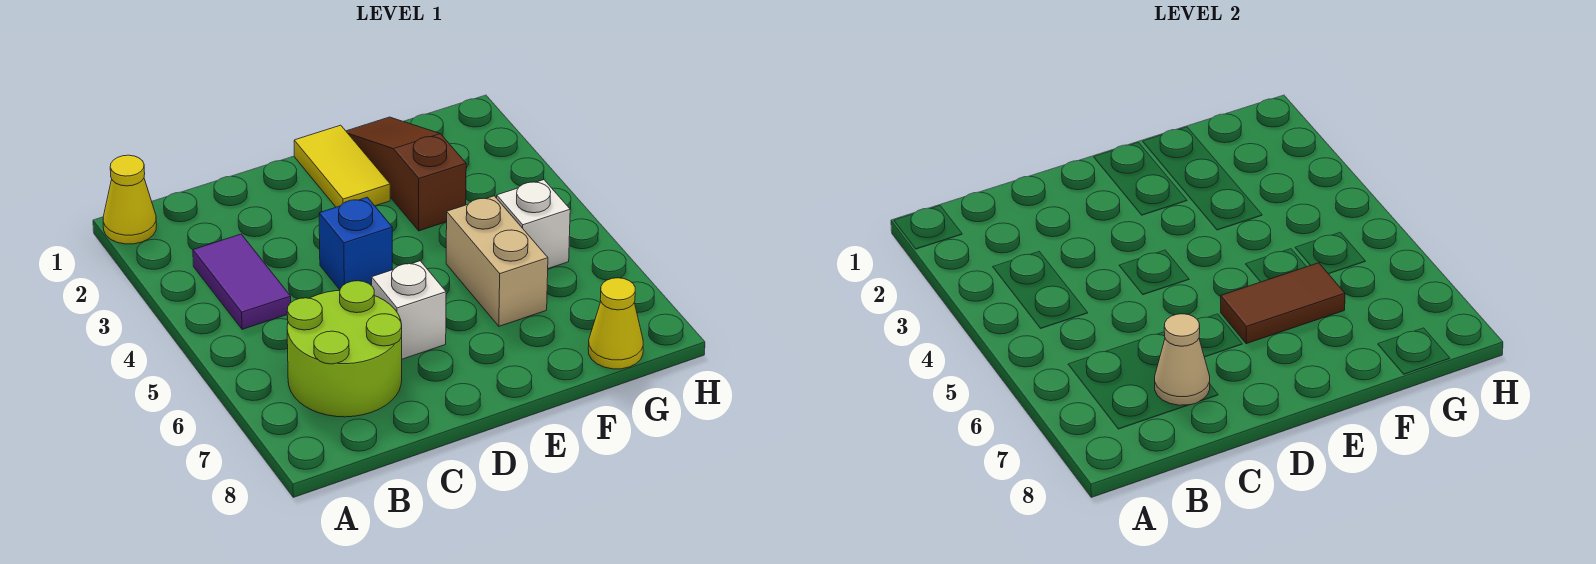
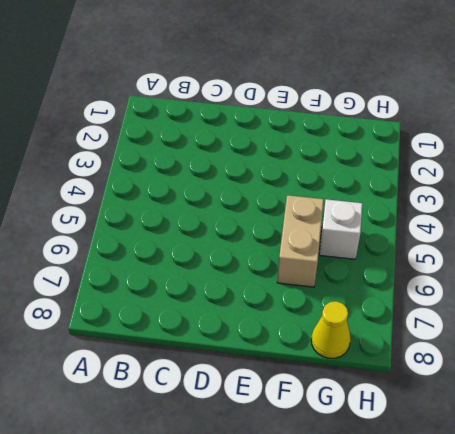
none -> yellow 1x1 cone [103,155,157,244]
none -> purple 1x2 tile [193,234,291,329]
none -> lime 2x2 round brick [287,281,402,417]

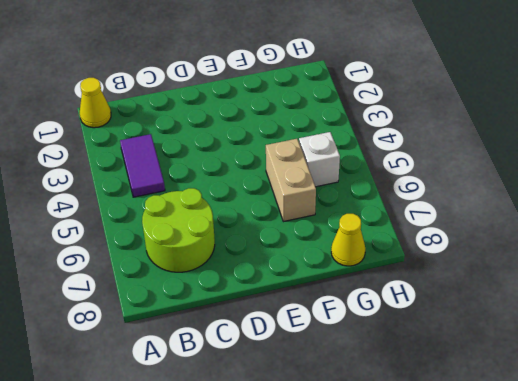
none -> blue 1x1 brick [319,197,392,290]
none -> white 1x1 brick [372,261,446,359]
none -> yellow 1x2 tile [294,125,390,207]

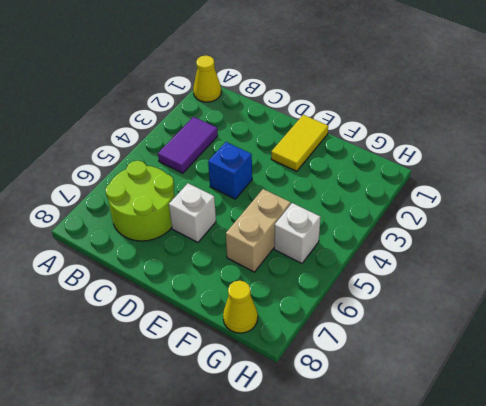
none -> brown 1x3 slope [346,117,466,231]
none -> tan 1x1 cone [1155,314,1210,405]
none -> brown 1x2 tile [1221,263,1345,344]

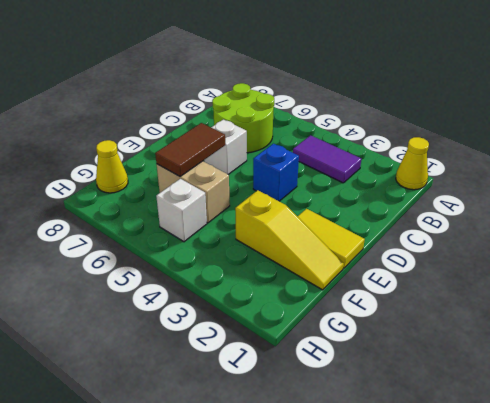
yellow 1x3 slope [235,190,344,290] -> brown 1x3 slope [346,117,466,231]
none -> tan 1x1 cone [1155,314,1210,405]

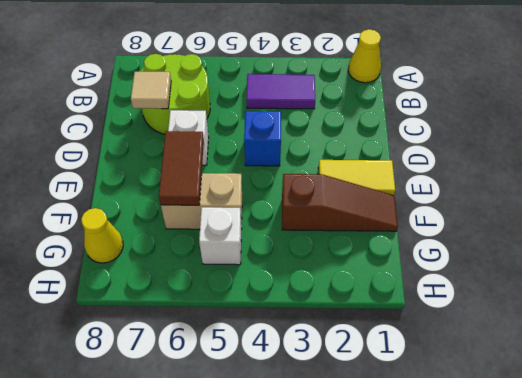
tan 1x1 tile [131,72,171,109] -> tan 1x1 cone [1155,314,1210,405]

